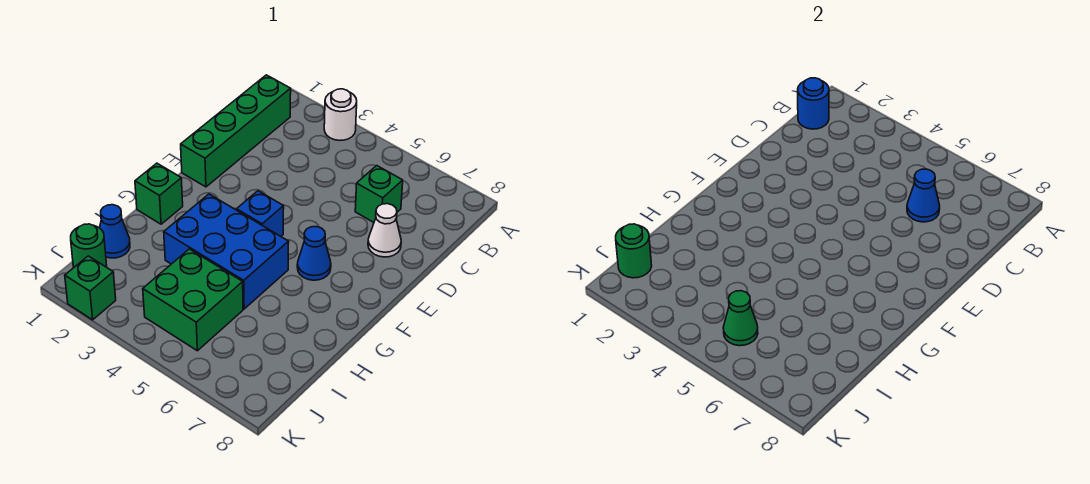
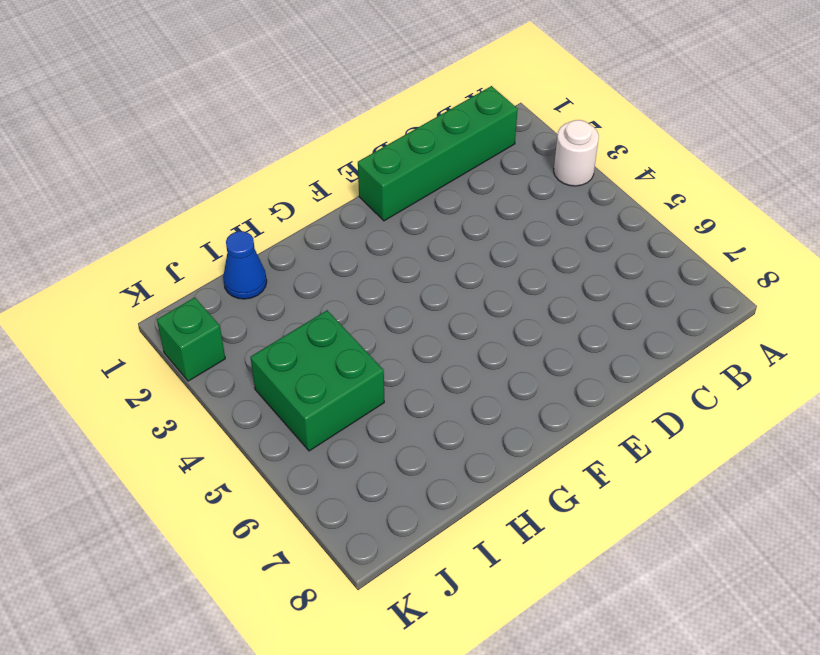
none -> green 1x1 brick [355,166,403,222]
none -> white 1x1 cone [368,204,401,257]
none -> blue 1x1 brick [237,191,284,236]

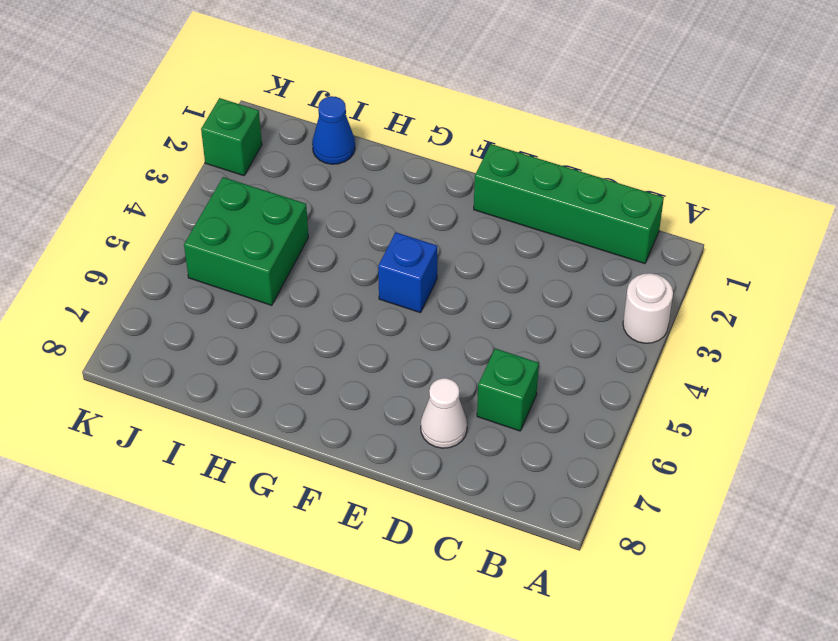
none -> blue 1x1 cone [297,227,331,280]
none -> green 1x1 brick [135,163,183,224]
none -> blue 2x3 brick [164,194,289,309]

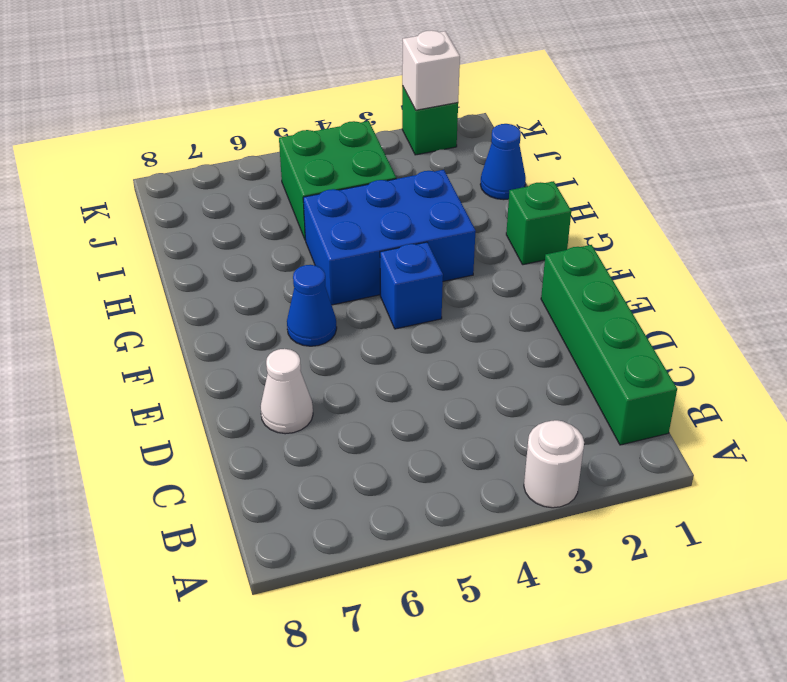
white 1x1 brick [402,30,460,110] -> none
none -> green 1x1 brick [355,166,403,222]
none -> green 1x1 round brick [71,224,107,268]
none -> blue 1x1 round brick [798,78,829,129]

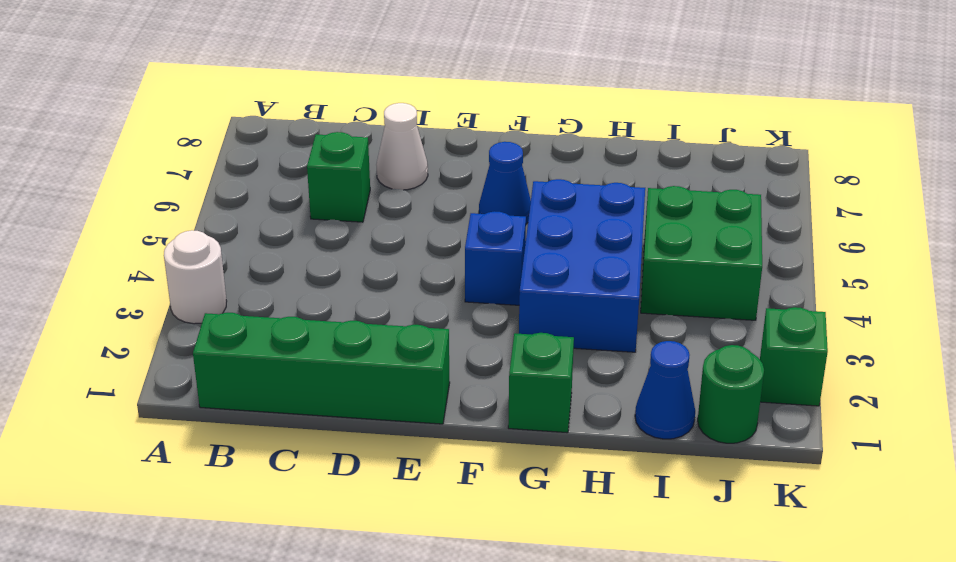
none -> blue 1x1 round brick [798,78,829,129]
none -> blue 1x1 cone [907,169,940,222]
none -> green 1x1 round brick [616,224,652,278]

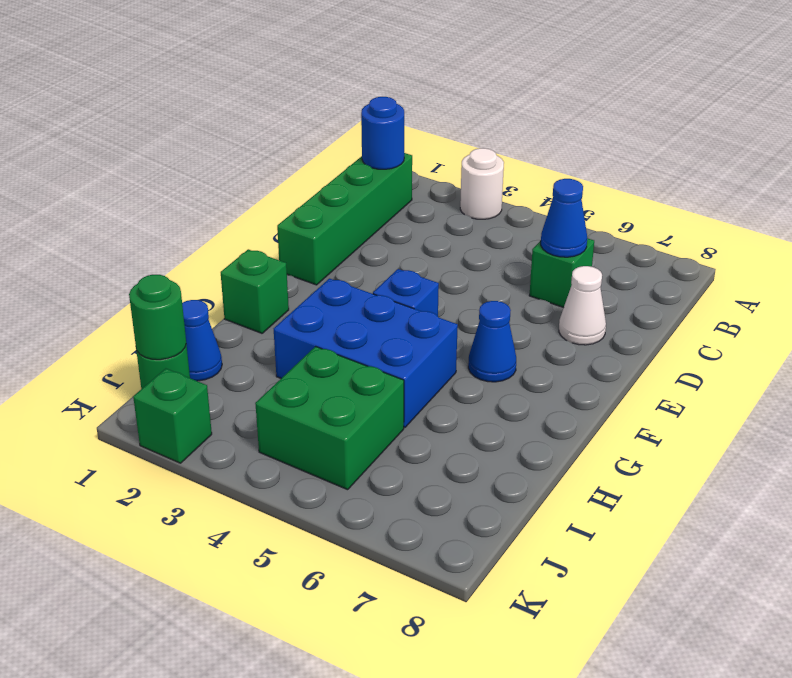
none -> green 1x1 cone [723,291,758,346]

